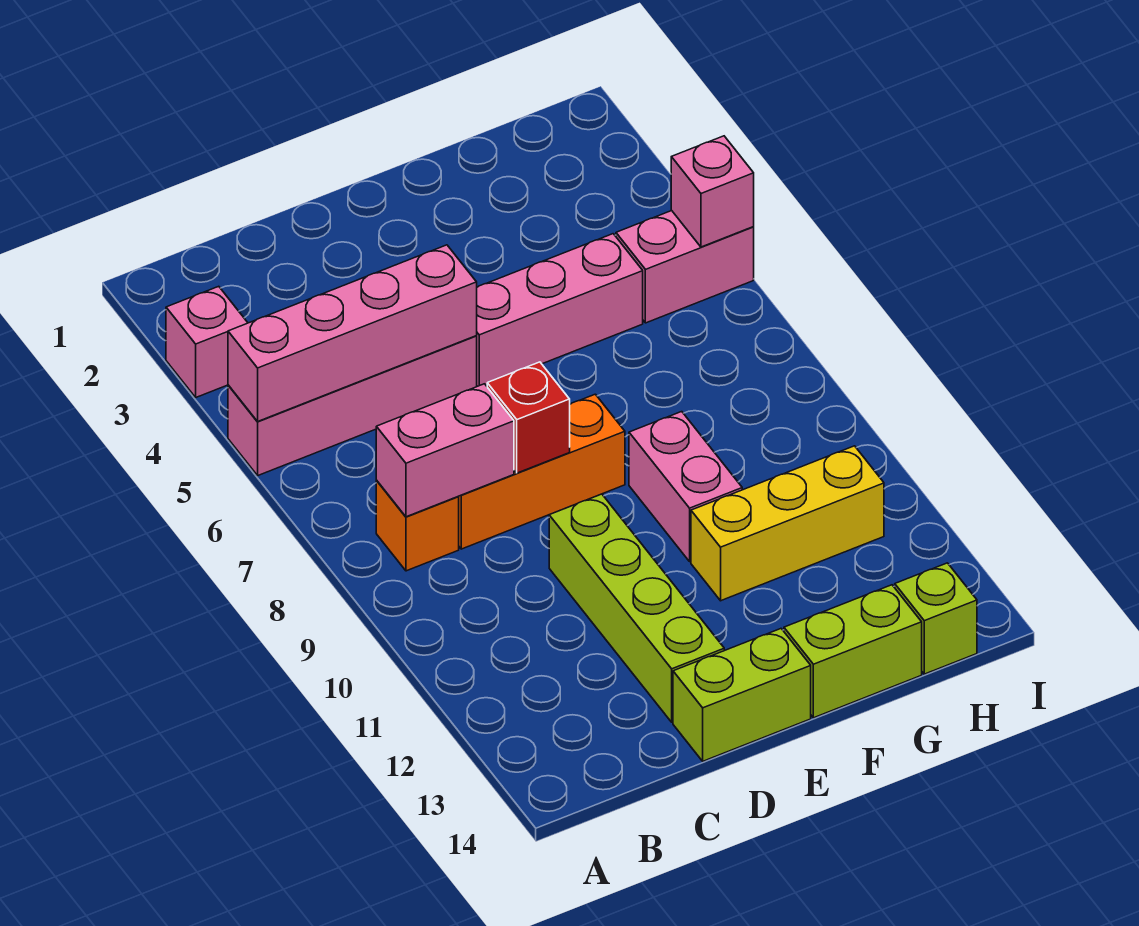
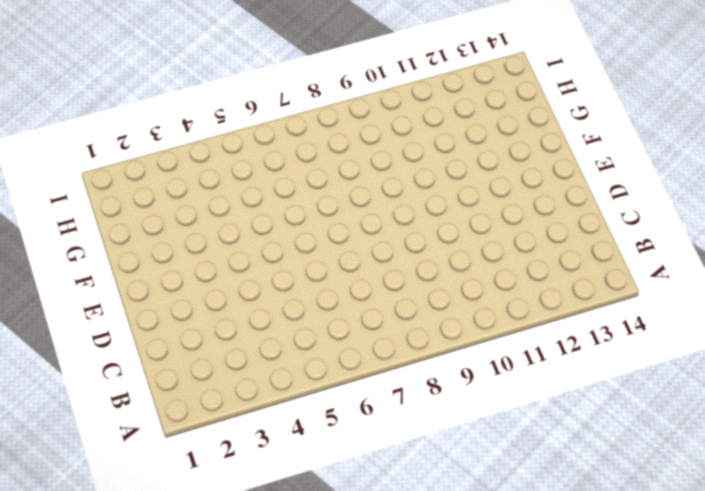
none -> pink 1x1 brick [166,286,248,397]
none -> pink 1x4 brick [228,336,477,475]
none -> orange 1x1 brick [376,481,459,571]

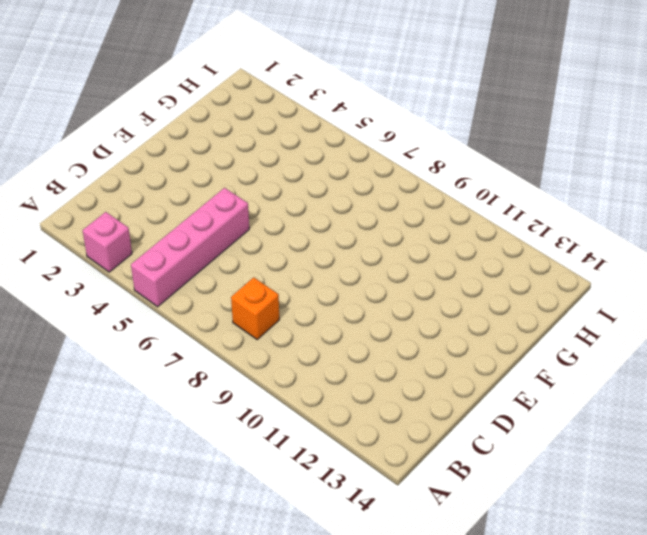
none -> orange 1x3 brick [458,394,625,549]
none -> lime 1x4 brick [549,494,724,722]
none -> lime 1x2 brick [673,629,811,761]

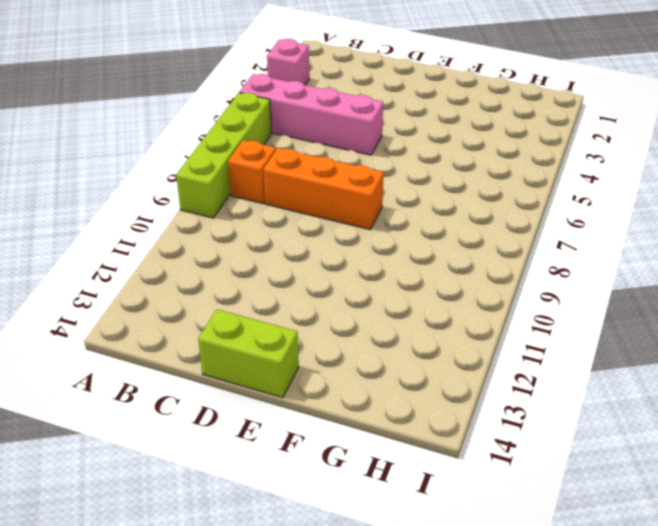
lime 1x4 brick [176,93,272,218] -> lime 1x4 brick moved to [549,494,724,722]
none -> pink 1x3 brick [477,234,643,386]
none -> pink 1x2 brick [629,412,742,561]
none -> yellow 1x3 brick [691,446,884,601]

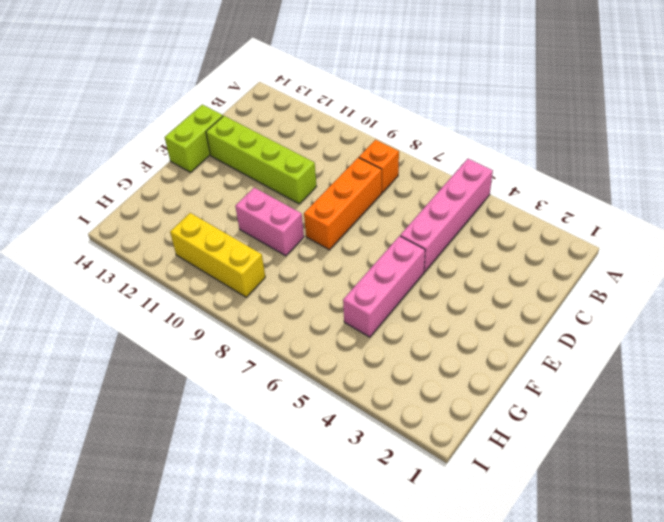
yellow 1x3 brick [170,213,265,297] -> yellow 1x3 brick turned to [691,446,884,601]
none -> pink 1x1 brick [166,286,248,397]
none -> lime 1x2 brick [784,585,922,718]
none -> pink 1x2 brick [616,211,754,323]

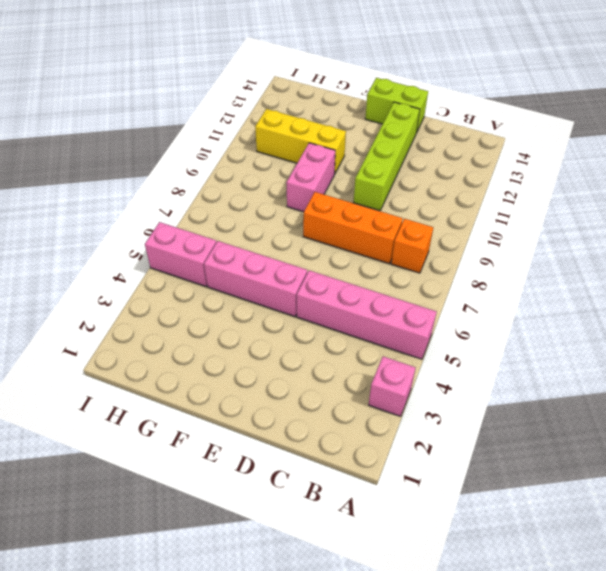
none -> lime 1x2 brick [784,585,922,718]
none -> lime 1x1 brick [895,563,977,674]
none -> pink 1x4 brick [228,245,477,422]

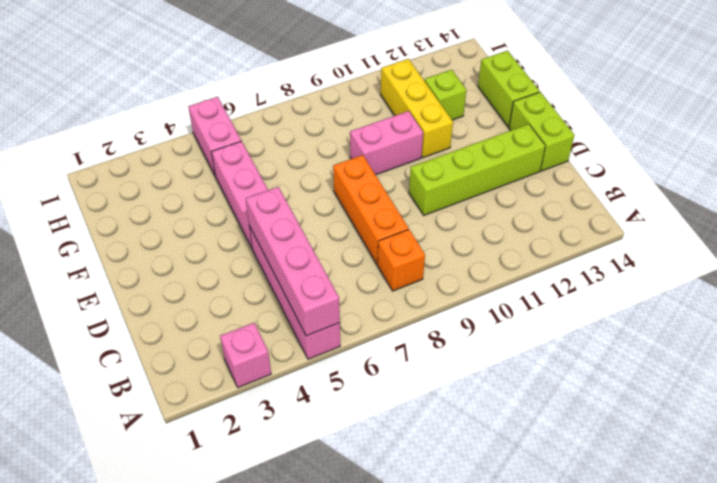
lime 1x1 brick [424,70,466,120] -> lime 1x1 brick moved to [895,563,977,674]
none -> pink 1x2 brick [376,384,514,517]
none -> red 1x1 brick [487,362,570,473]
none -> pink 1x1 brick [671,136,754,247]

